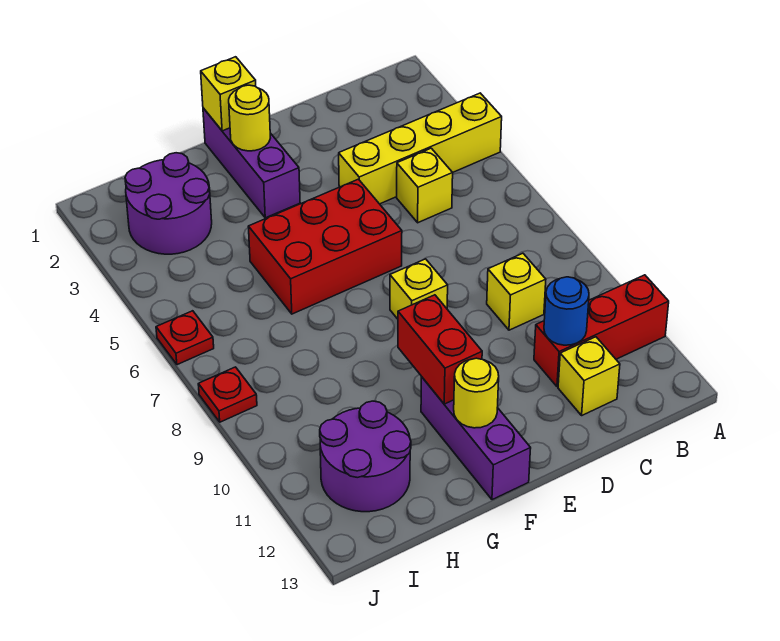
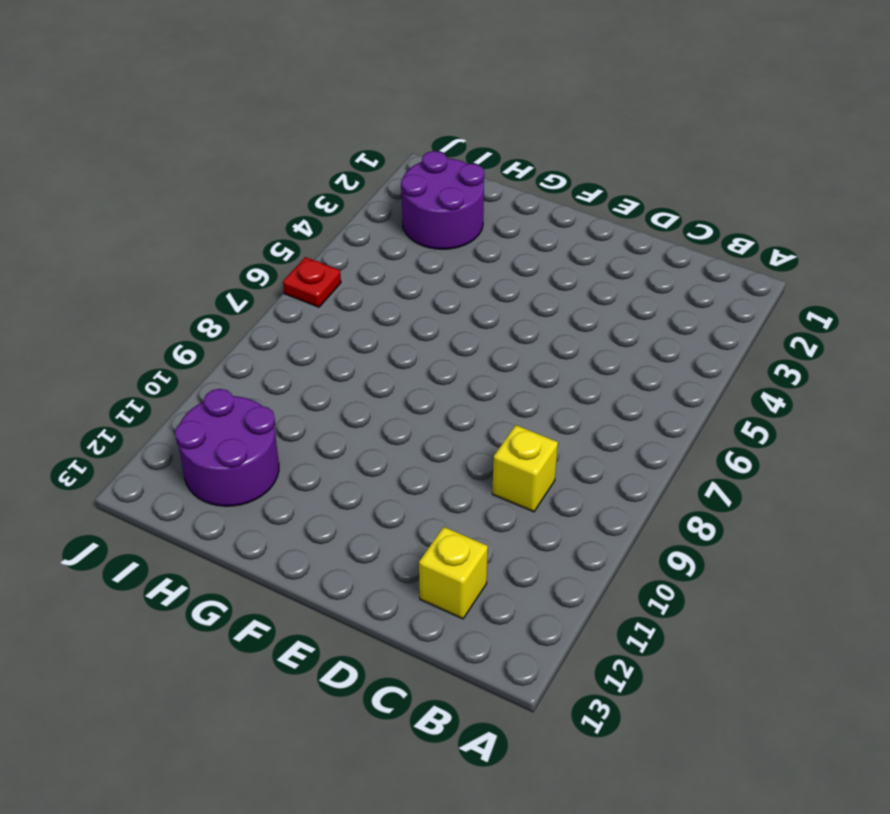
none -> yellow 1x4 brick [339,93,502,204]
none -> red 1x3 brick [534,275,669,387]
none -> yellow 1x1 brick [397,148,453,223]

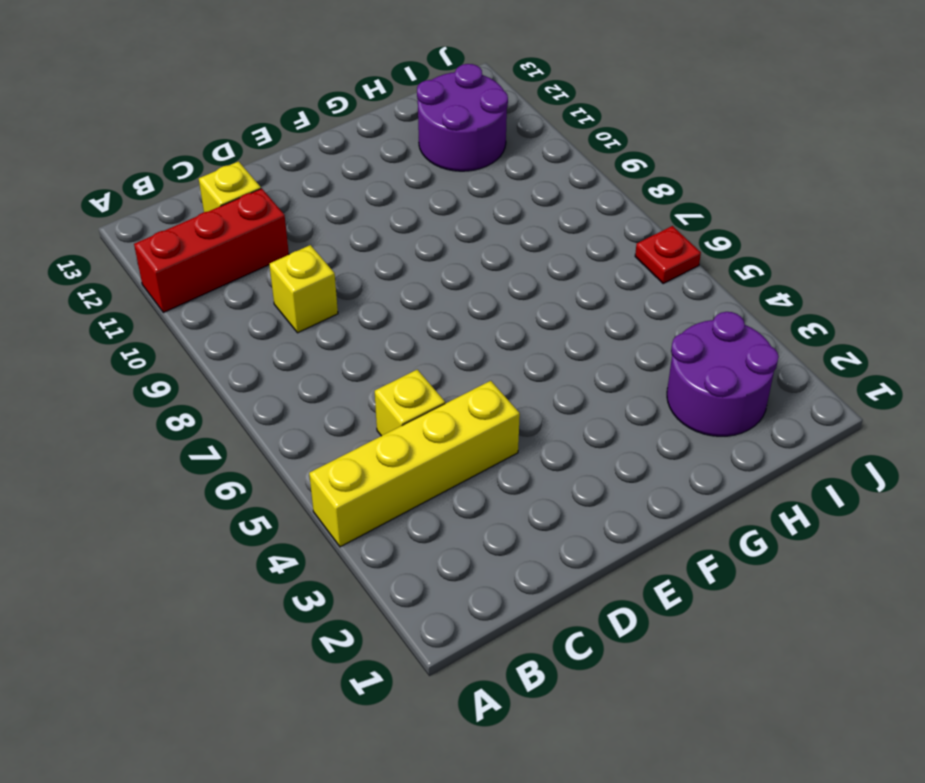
none -> red 2x3 brick [248,179,402,314]
none -> yellow 1x1 brick [390,259,448,319]
none -> purple 1x3 brick [203,108,300,218]

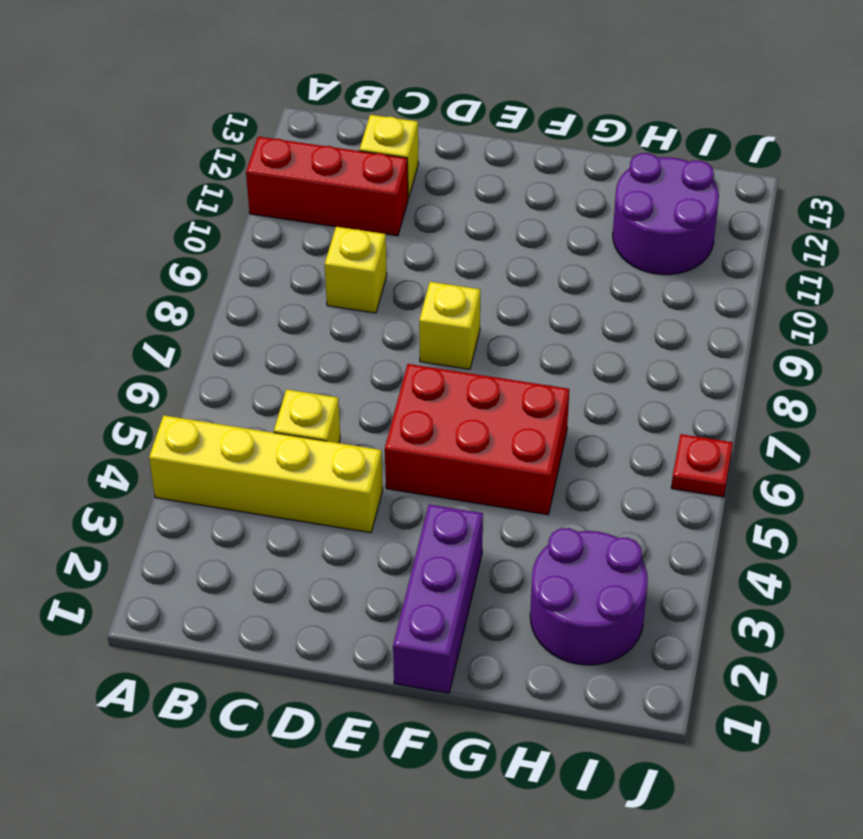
none -> purple 1x3 brick [421,377,531,500]
none -> red 1x1 plate [198,367,257,422]
none -> blue 1x1 round brick [544,277,589,345]

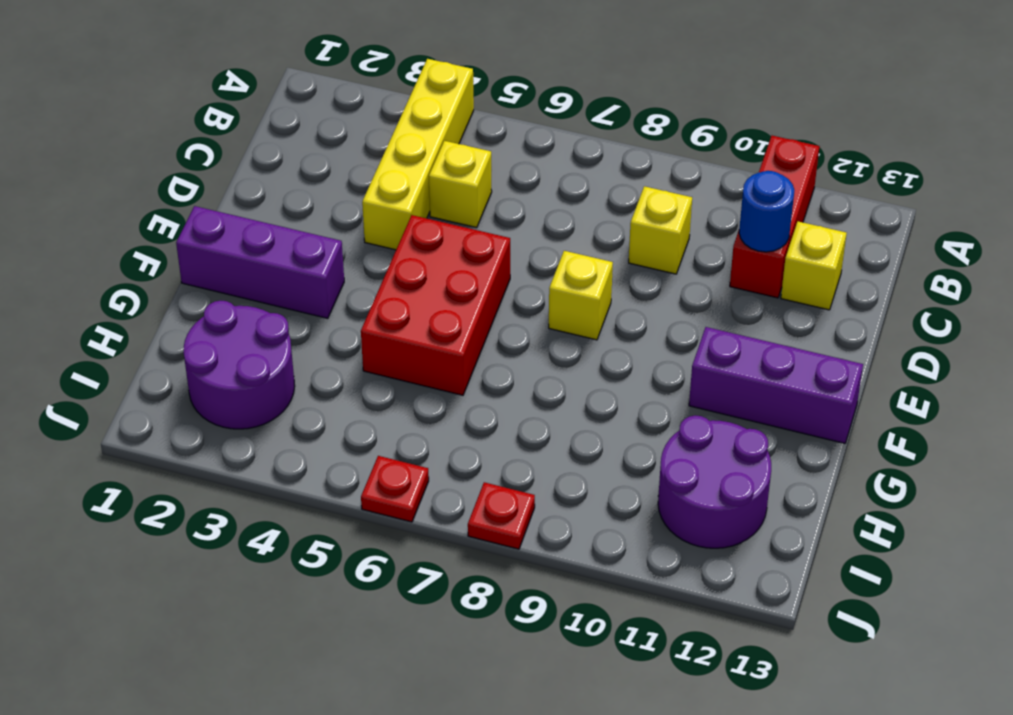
none -> yellow 1x1 brick [201,57,256,131]
none -> yellow 1x1 round brick [229,85,270,151]
none -> red 1x2 brick [398,295,482,404]

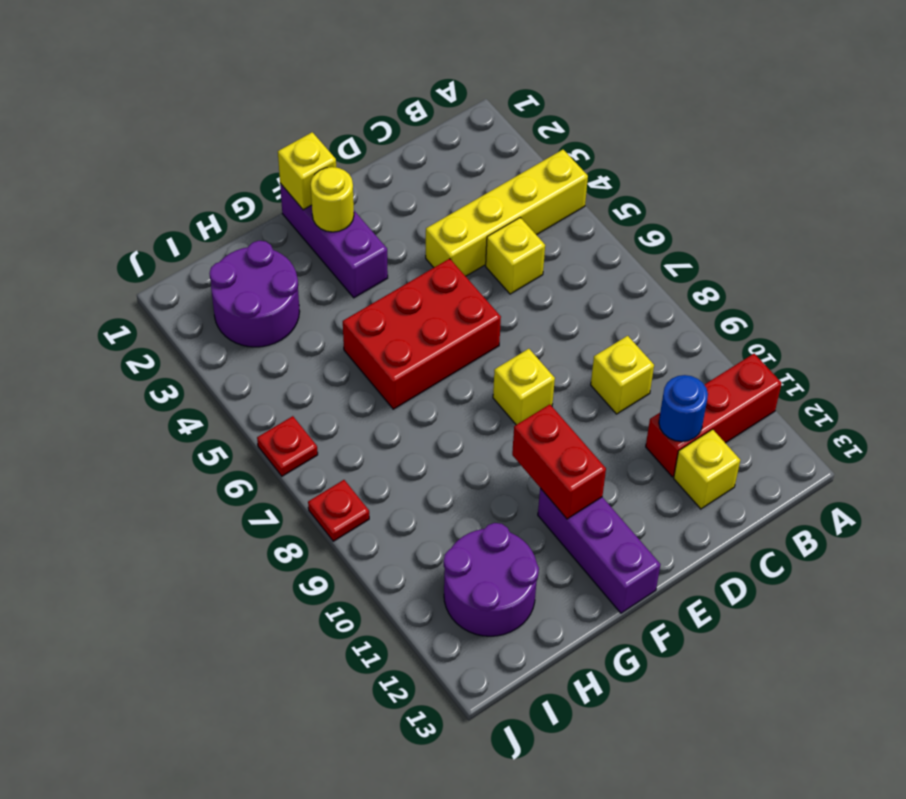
none -> yellow 1x1 round brick [454,358,499,428]

